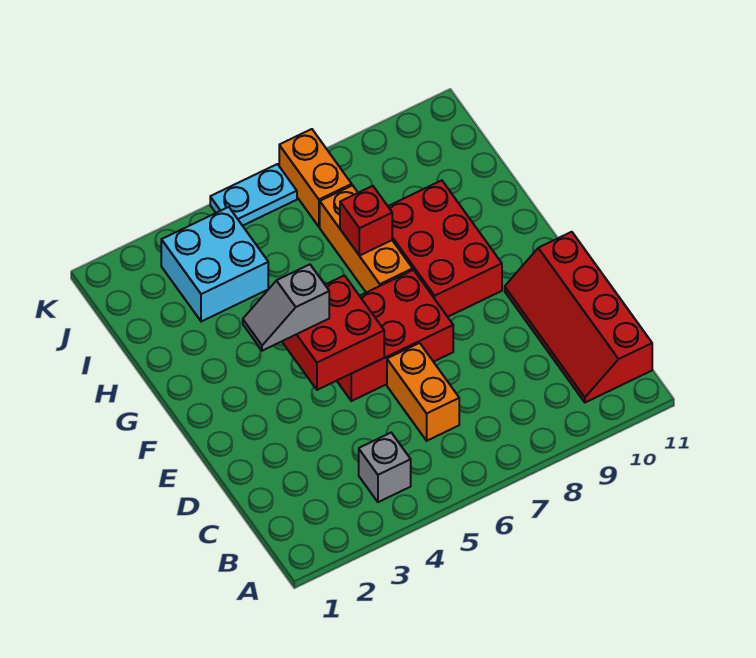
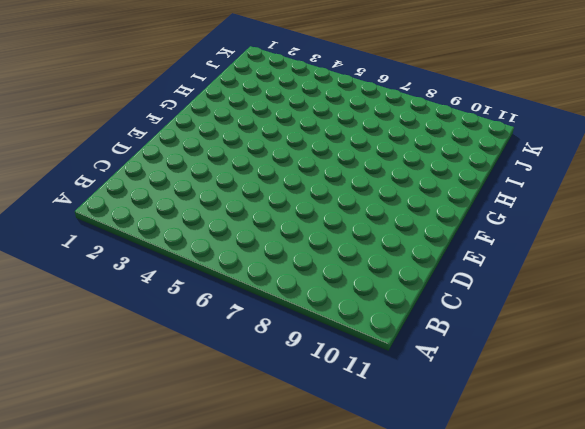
none -> grey 1x1 brick [359,433,411,502]
none -> red 2x4 slope [505,232,652,403]
none -> orange 1x2 brick [387,343,459,441]

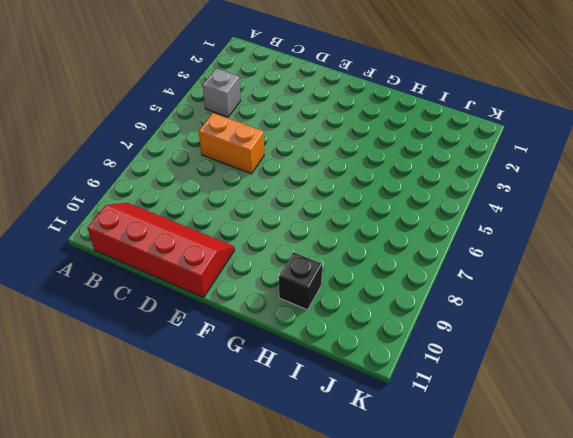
black 1x1 brick [279,252,322,310] -> none
none -> red 2x3 brick [337,270,453,401]
none -> red 2x3 brick [388,180,502,317]
none -> orange 1x3 brick [320,185,413,292]

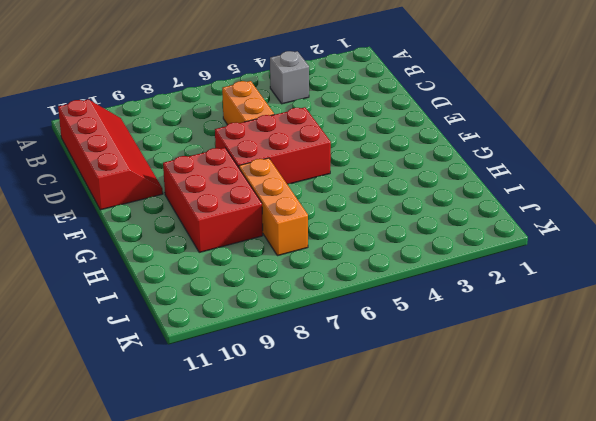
none -> cyan 2x2 brick [161,207,268,322]
none -> orange 1x2 brick [279,129,352,227]
none -> cyan 1x2 plate [210,164,297,226]

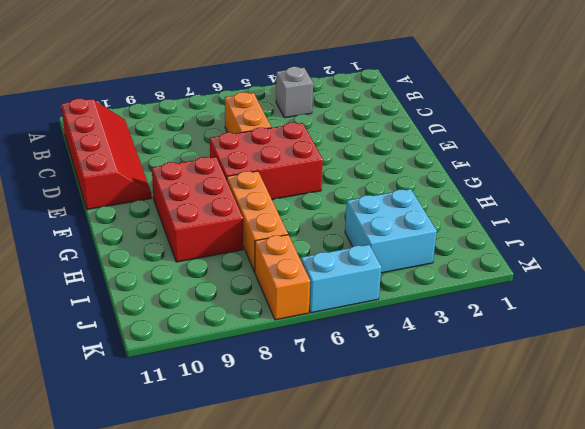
cyan 1x2 brick [301,245,381,313] -> cyan 1x2 plate [210,164,297,226]
none -> red 2x2 brick [282,276,384,390]
none -> red 1x1 brick [340,186,392,256]
none -> grey 1x2 slope [243,265,329,351]

